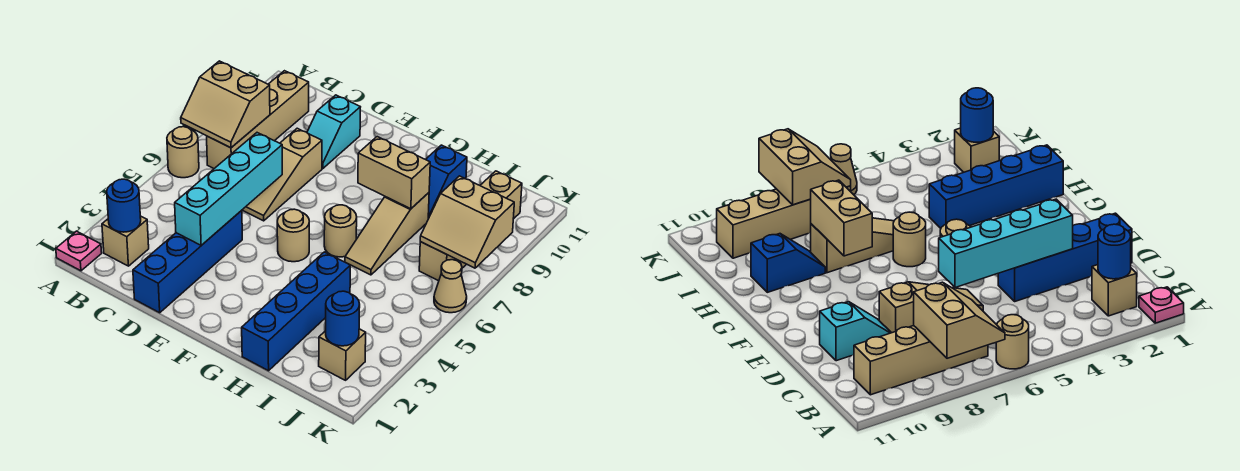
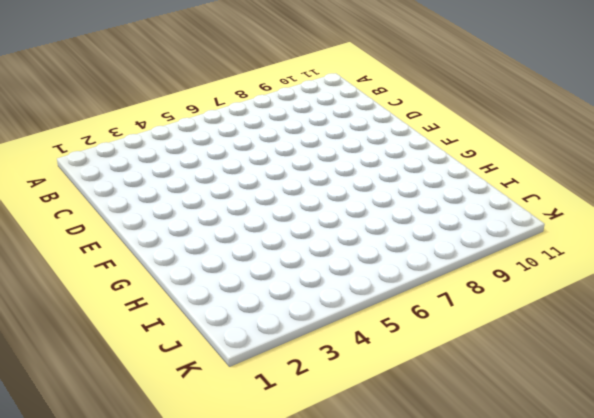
none -> pink 1x1 plate [56,231,102,271]
none -> tan 1x1 round brick [167,127,199,178]
none -> tan 1x1 brick [102,216,149,266]

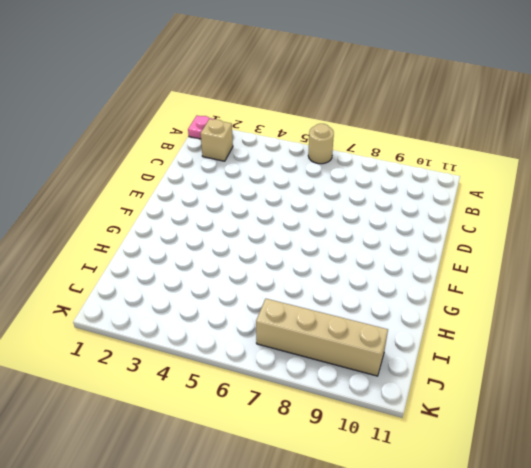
none -> tan 1x4 brick [207,71,309,168]
none -> blue 1x4 brick [133,210,242,313]
none -> tan 1x3 slope [243,128,322,221]

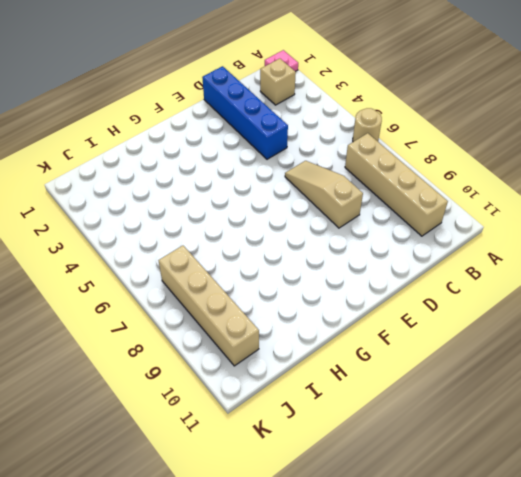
none -> cyan 1x2 slope [307,95,360,168]
none -> tan 1x1 round brick [277,209,309,262]
none -> tan 1x1 round brick [324,205,357,257]

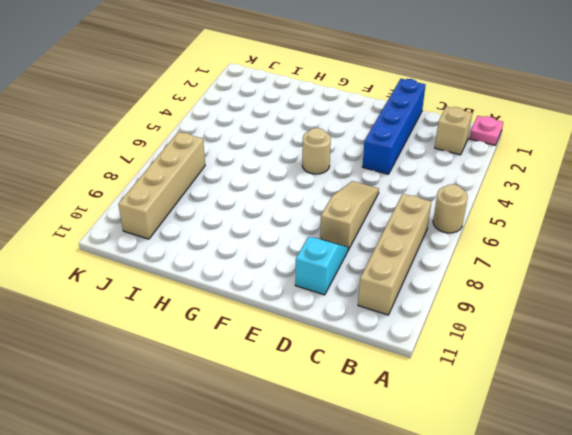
none -> tan 1x1 round brick [324,205,357,257]
none -> blue 1x4 brick [242,252,350,371]
none -> tan 1x3 slope [345,193,429,275]

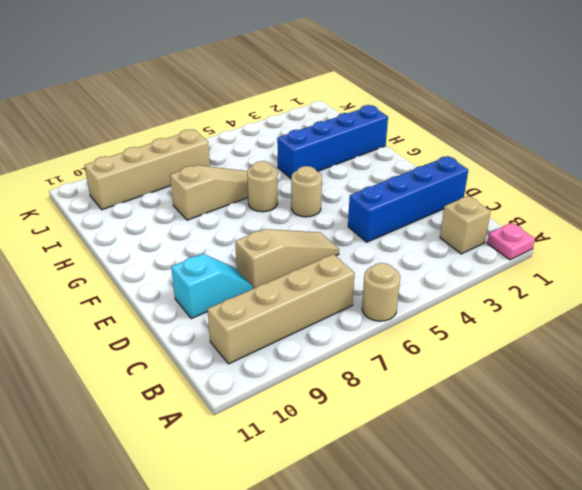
none -> blue 1x2 slope [426,145,467,219]
none -> tan 1x1 brick [319,329,366,380]
none -> tan 1x1 cone [434,260,467,313]

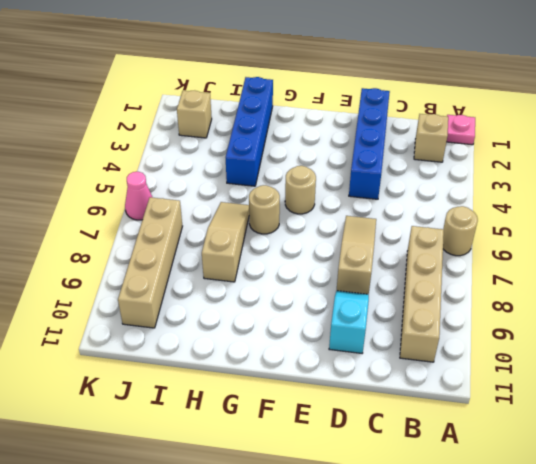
pink 1x1 cone [125,172,153,220] -> tan 1x1 cone [434,260,467,313]
none -> blue 1x2 slope [426,145,467,219]
none -> tan 2x2 slope [181,61,270,148]
none -> blue 1x1 round brick [107,179,141,232]

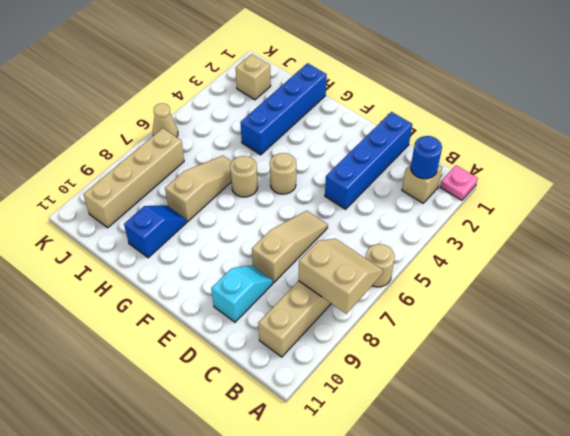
none -> cyan 1x4 brick [175,133,282,245]
none -> tan 1x2 brick [358,137,430,209]
none -> blue 1x1 round brick [326,291,360,346]

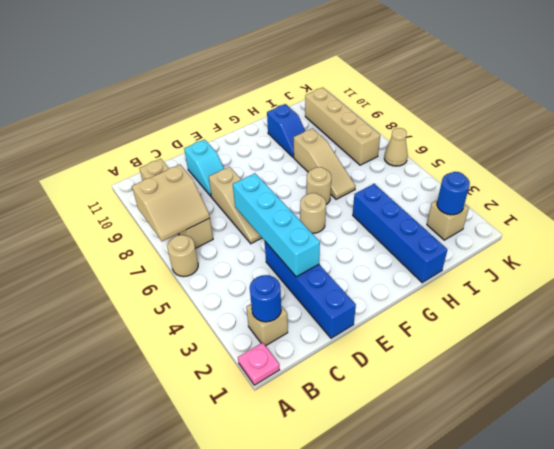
none -> tan 1x2 brick [358,137,430,209]
none -> tan 2x2 slope [420,176,514,268]

